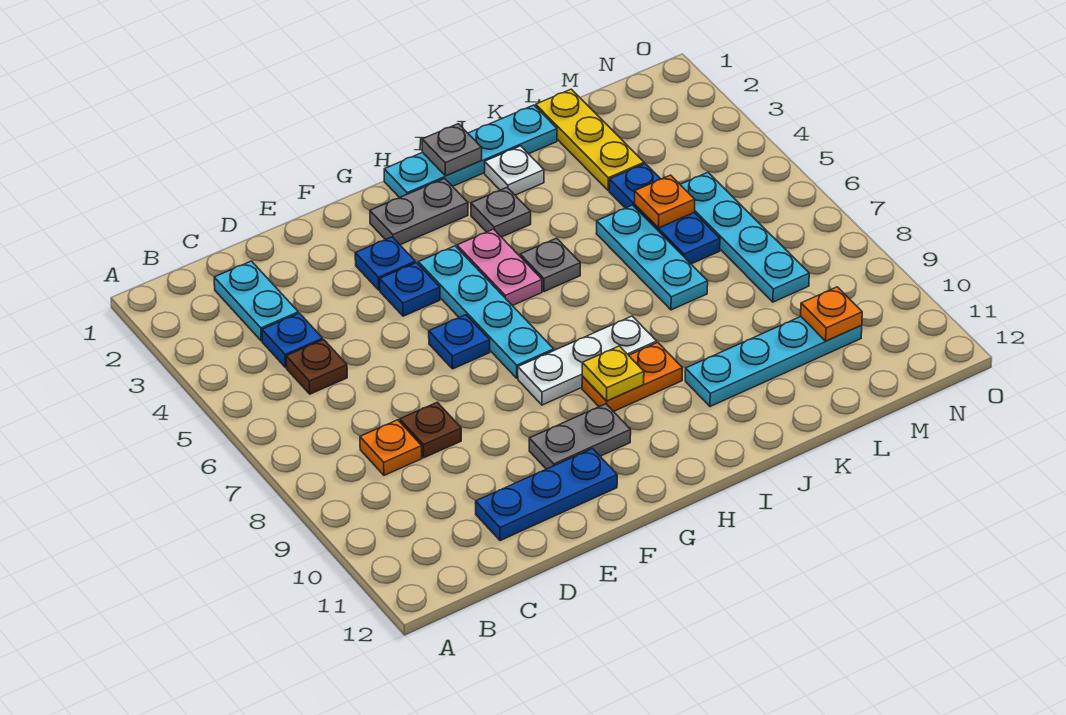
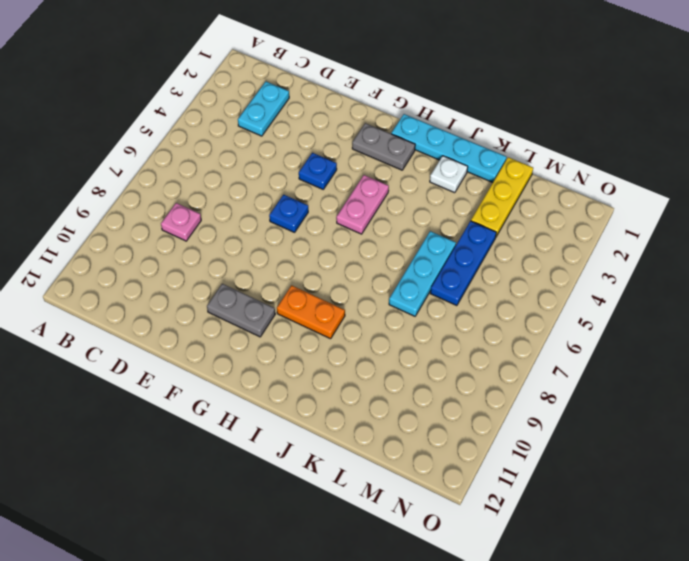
pink 1x1 plate [161,203,201,241] -> orange 1x1 plate [360,420,422,475]
none -> blue 1x1 plate [262,313,323,368]
none -> brown 1x1 plate [286,340,347,394]
none -> brown 1x1 plate [400,402,461,458]

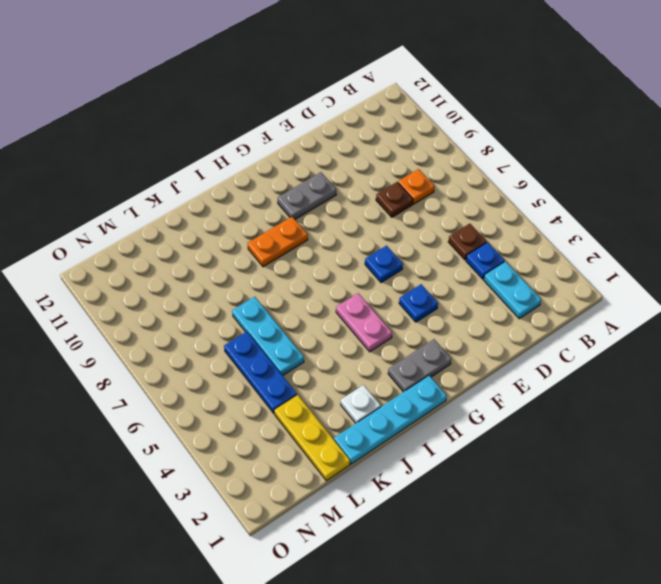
none -> blue 1x3 plate [476,449,617,541]
none -> blue 1x1 plate [355,237,415,290]
none -> cyan 1x4 plate [418,246,554,378]

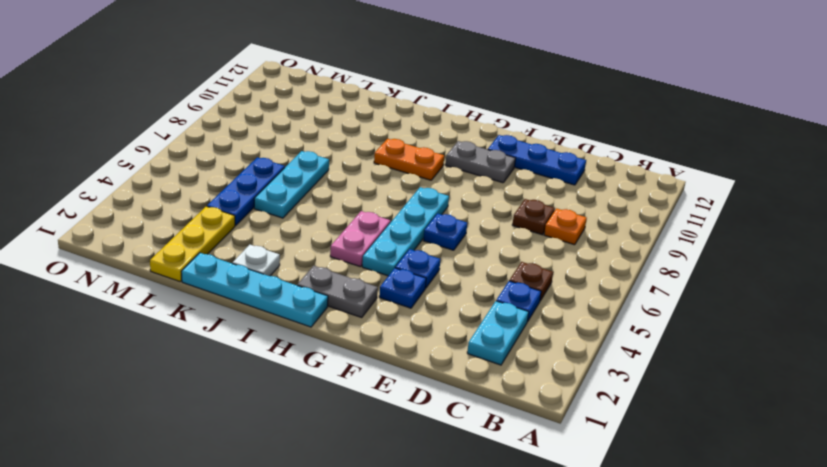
none -> white 1x3 plate [518,316,657,405]
none -> grey 1x1 plate [471,188,531,237]
none -> grey 1x1 plate [520,238,580,292]

